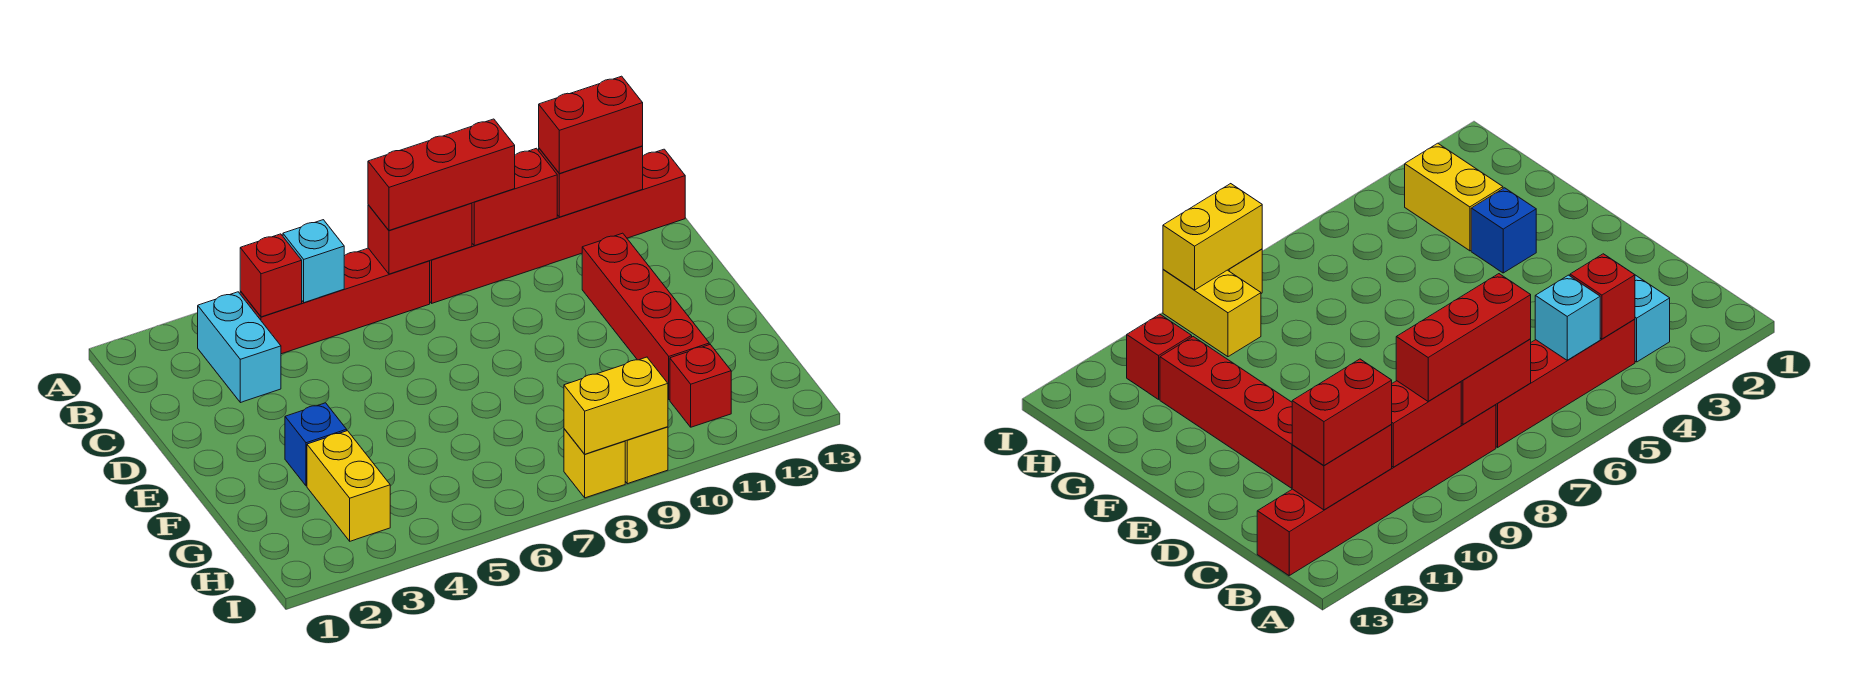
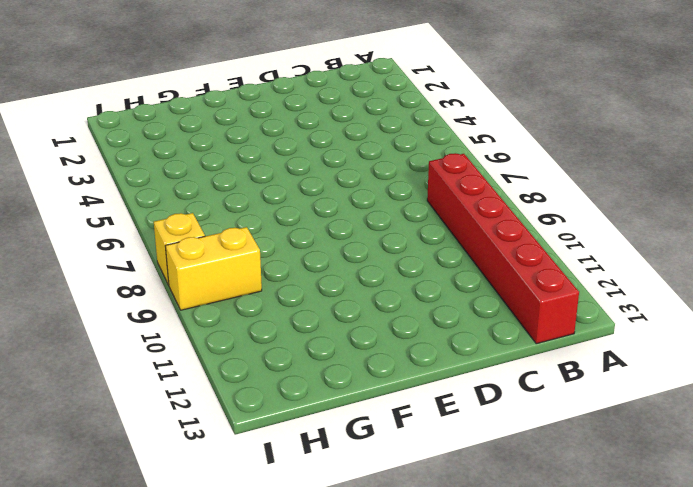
none -> cyan 1x2 brick [198,292,281,403]
none -> red 1x4 brick [240,248,430,354]
none -> red 1x4 brick [582,233,709,399]

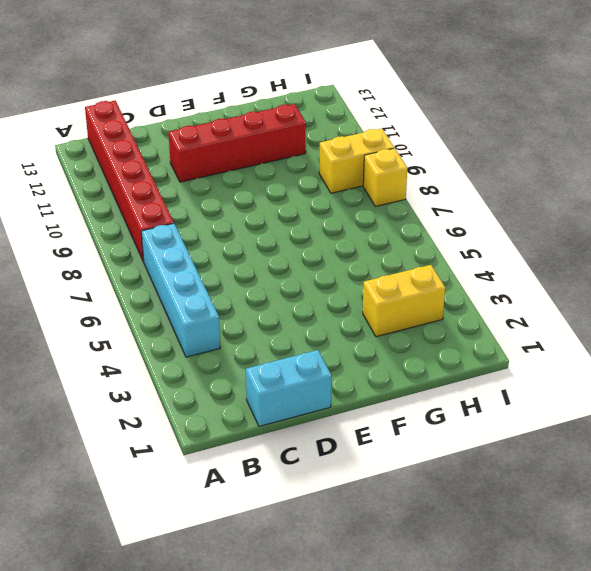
cyan 1x4 brick [141,223,220,357] -> red 1x4 brick [240,248,430,354]
cyan 1x2 brick [246,350,331,426] -> cyan 1x2 brick moved to [198,292,281,403]
none -> blue 1x1 brick [285,403,347,486]
none -> red 1x1 brick [670,345,731,427]
none -> red 1x1 brick [240,234,302,317]

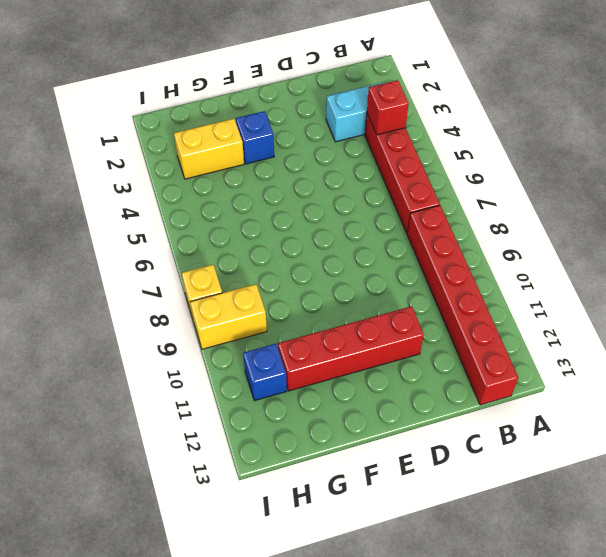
blue 1x1 brick [243,344,287,401] -> red 1x1 brick [670,345,731,427]
none -> cyan 1x1 brick [283,220,344,303]
none -> red 1x2 brick [368,203,472,274]
none -> red 1x2 brick [472,148,557,246]

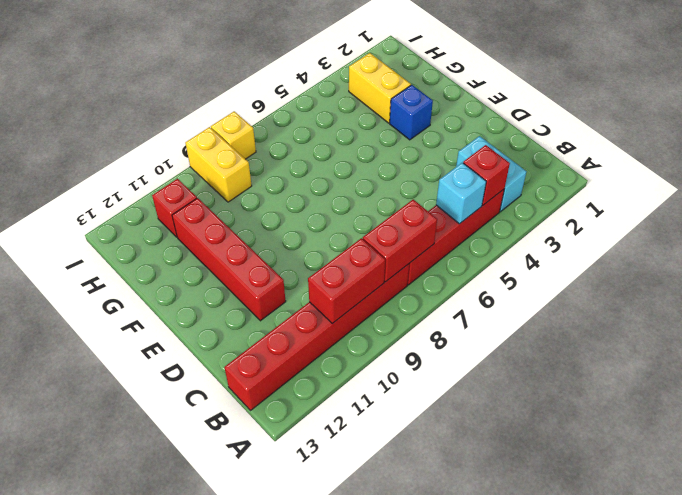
none -> red 1x2 brick [539,146,643,217]
none -> yellow 1x2 brick [564,357,668,454]
none -> red 1x3 brick [368,119,515,230]

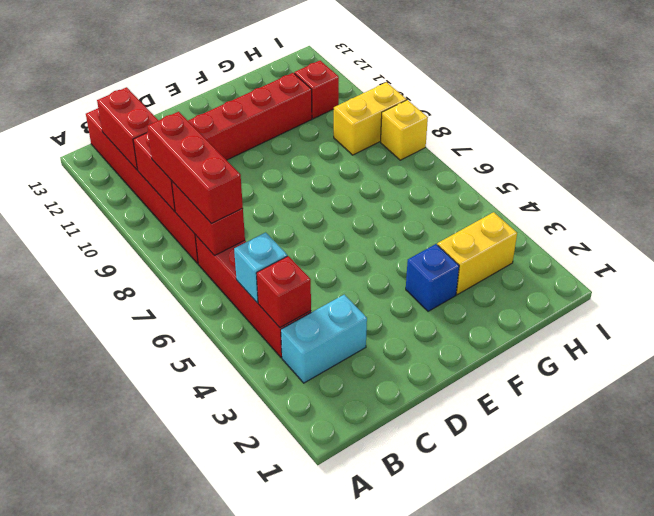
none -> yellow 1x2 brick [564,357,668,454]
none -> red 1x2 brick [539,76,643,174]

